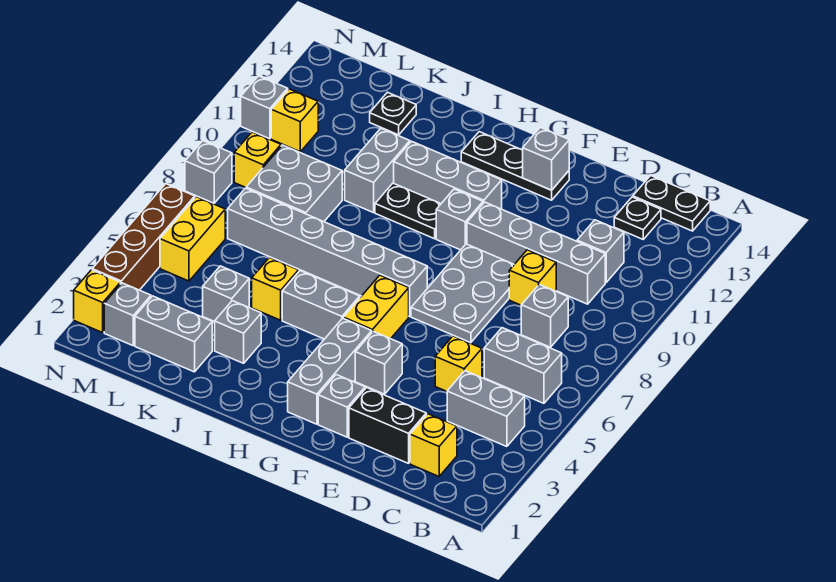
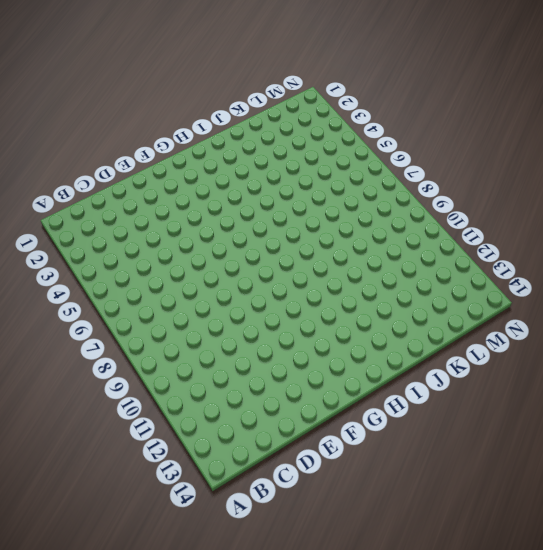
none -> grey 1x2 brick [447,371,525,447]
none -> grey 1x2 brick [484,328,562,403]
none -> black 1x2 plate [633,175,710,231]
none -> yellow 1x1 brick [410,414,457,476]

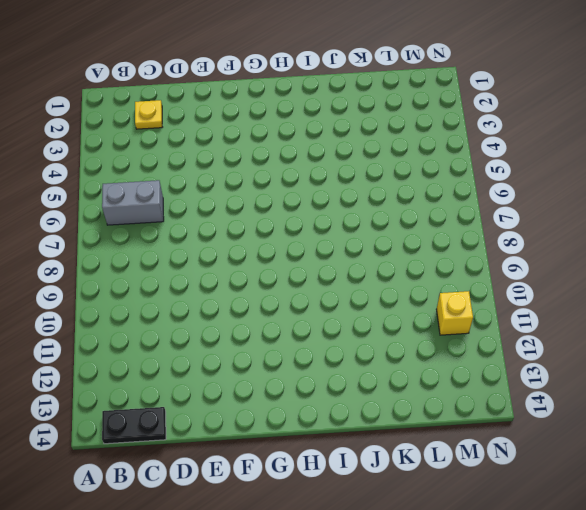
yellow 1x1 plate [135,100,162,129] -> yellow 1x1 brick [410,414,457,476]
none -> grey 1x2 brick [447,371,525,447]
none -> grey 1x1 brick [521,285,568,347]
none -> grey 1x4 brick [467,202,605,304]
none -> grey 1x1 brick [577,220,624,282]

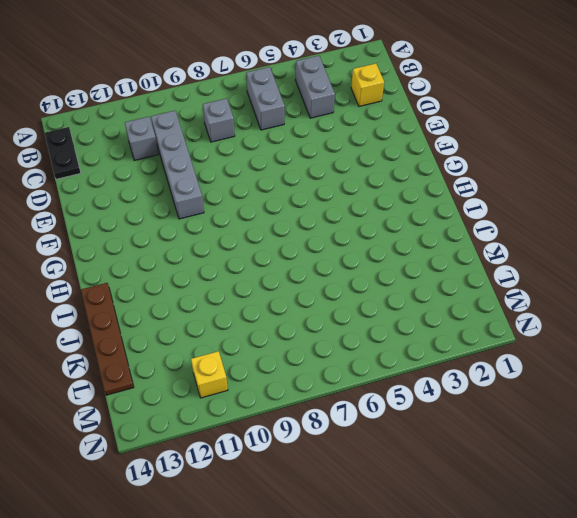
brown 1x4 plate [81,283,134,395] -> none
none -> black 1x1 plate [614,197,661,239]
none -> black 1x2 brick [349,388,426,463]
none -> yellow 1x1 brick [435,336,482,391]
none -> yellow 1x1 brick [509,250,556,305]

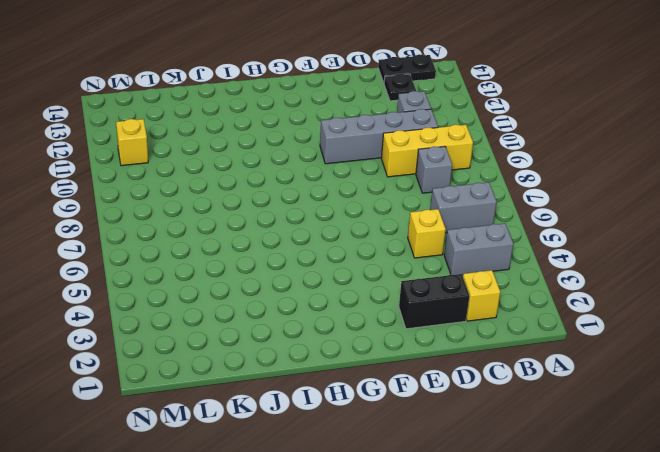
yellow 1x3 brick [381,125,473,177] -> yellow 1x1 brick [509,250,556,305]
none -> grey 2x3 plate [411,244,514,343]
none -> grey 1x1 brick [318,375,365,437]
none -> grey 1x1 brick [355,331,402,394]
none -> black 1x3 plate [461,132,569,200]

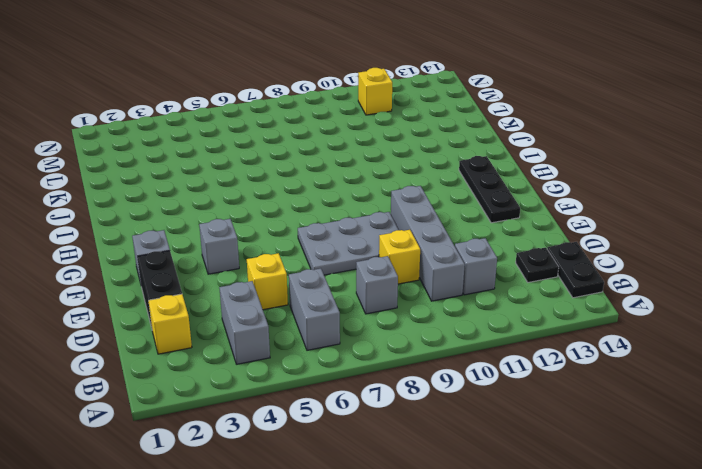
none -> grey 1x3 brick [288,318,372,424]
none -> yellow 1x2 brick [343,275,409,339]
none -> grey 1x6 brick [228,188,427,316]
none -> grey 1x1 brick [436,189,483,250]

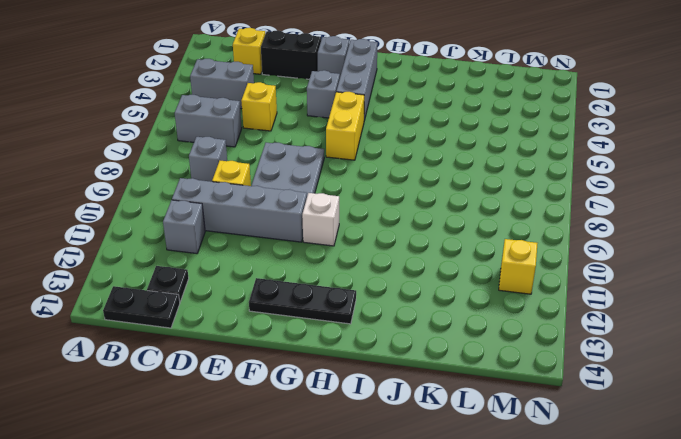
white 1x1 brick [302,193,339,246] -> grey 1x1 brick [436,189,483,250]
none -> grey 1x6 brick [228,188,427,316]
none -> grey 1x3 brick [394,141,502,209]
none -> grey 1x2 brick [282,271,360,339]
none -> black 1x2 plate [375,183,441,239]

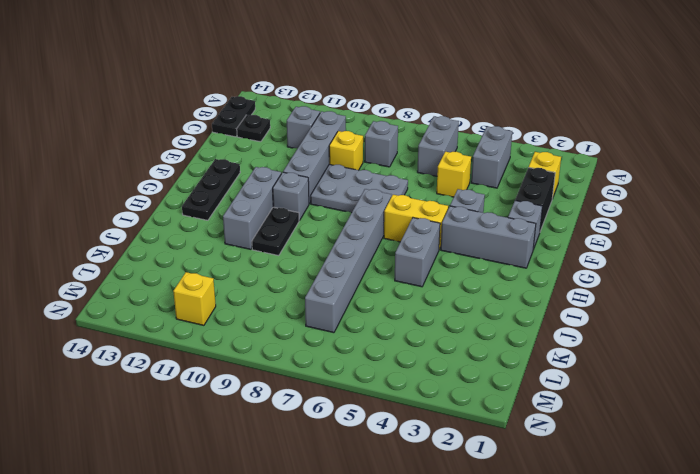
none -> grey 1x1 brick [215,301,261,363]
none -> yellow 1x1 brick [252,258,299,320]
none -> grey 1x2 brick [345,128,410,213]
none -> grey 1x2 brick [135,296,212,372]

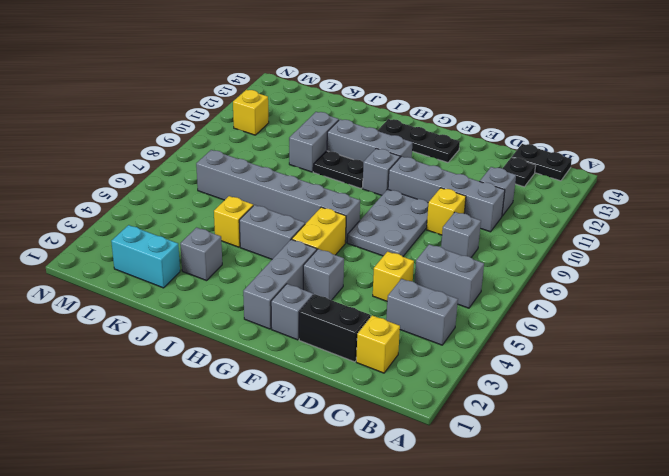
cyan 1x2 brick [111,225,180,288] -> grey 1x2 brick [135,296,212,372]
none -> grey 1x1 brick [203,266,249,322]
none -> grey 2x2 brick [246,145,342,222]
none -> black 1x1 plate [370,92,416,135]
none -> grey 1x1 brick [104,283,151,346]

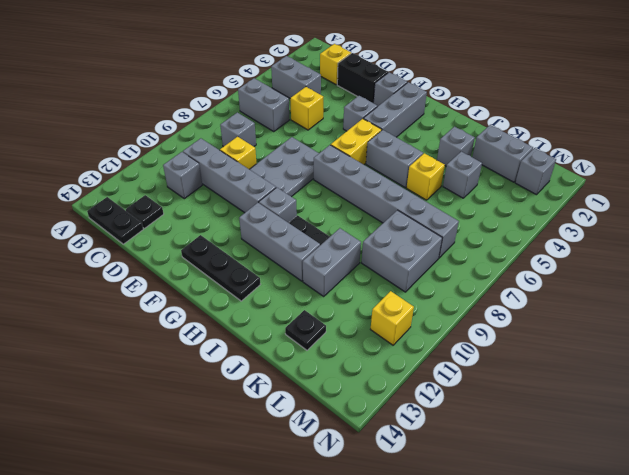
none -> yellow 1x2 brick [160,197,225,281]
none -> yellow 1x1 brick [234,132,281,187]
none -> yellow 1x1 brick [74,270,120,333]
none -> brown 1x4 brick [92,184,195,290]

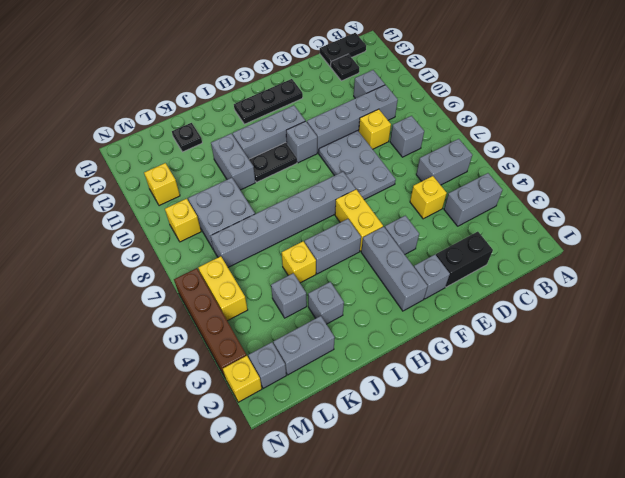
none -> yellow 1x1 brick [410,414,457,476]
none -> grey 1x1 brick [185,141,232,203]
none -> grey 1x1 brick [241,76,288,139]
none -> grey 1x1 brick [523,127,569,190]

